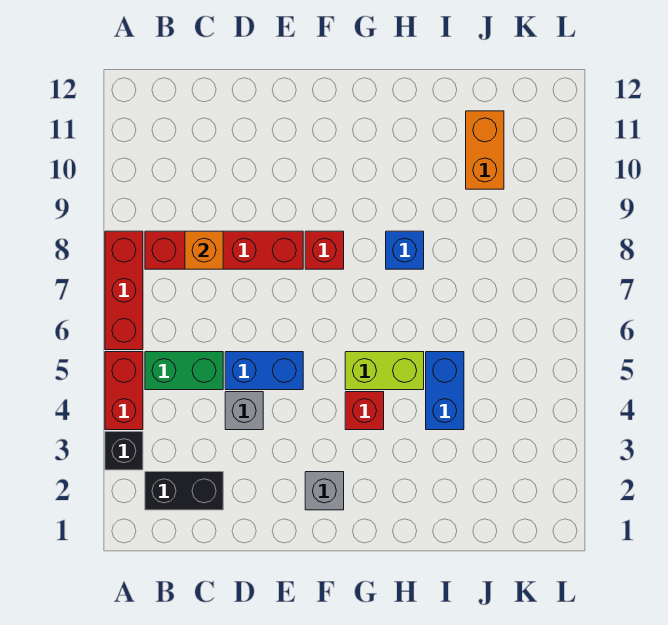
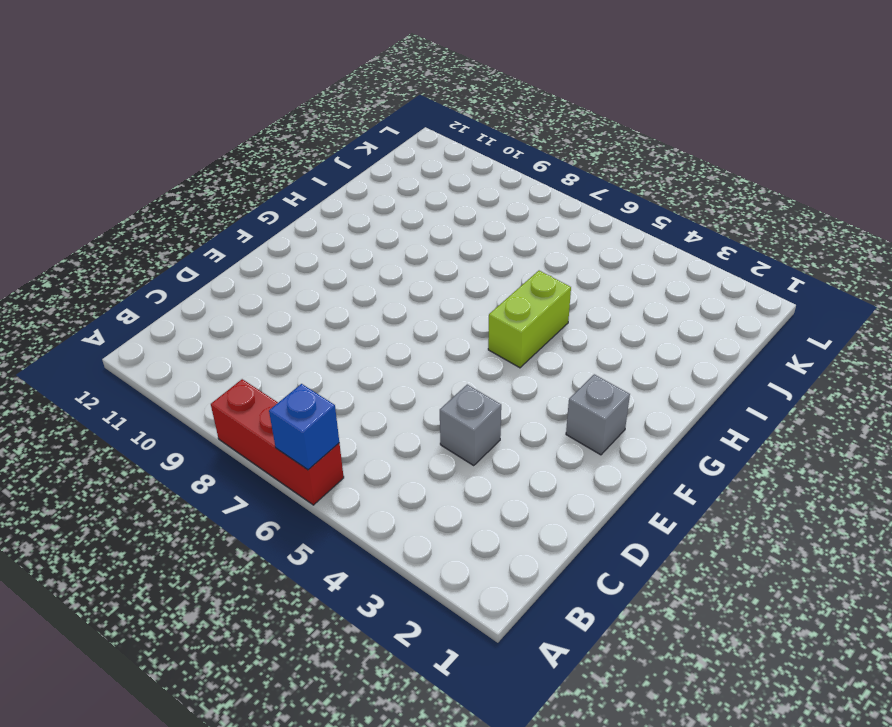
blue 1x1 brick [269,384,339,470] -> blue 1x1 brick moved to [386,231,424,269]
none -> black 1x1 brick [105,432,143,470]
none -> red 1x2 brick [105,352,143,430]
none -> black 1x2 brick [145,472,223,510]

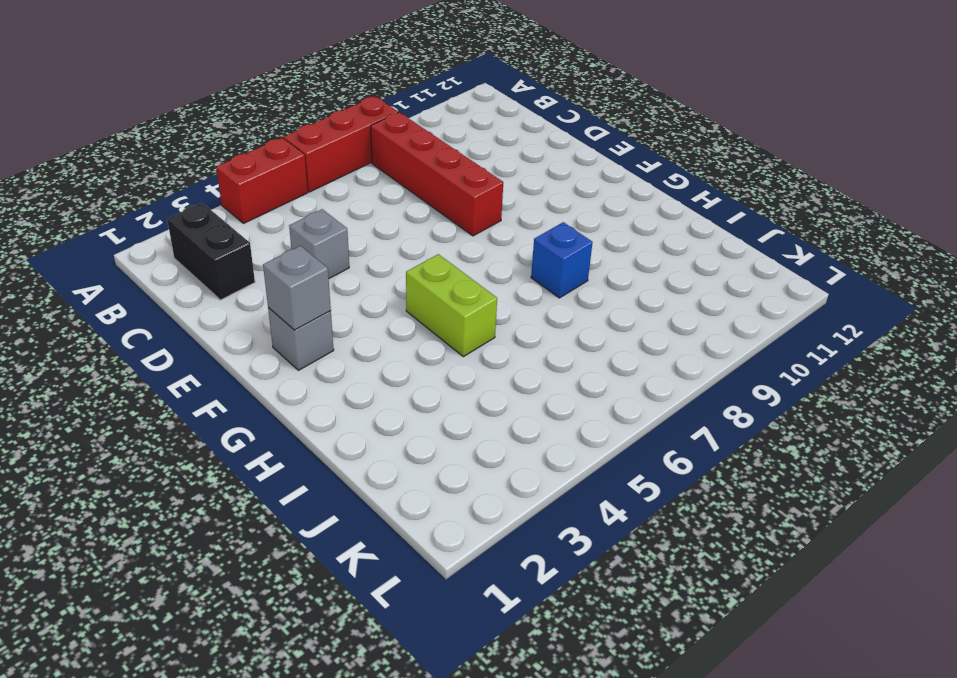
grey 1x1 brick [263,246,331,330] -> none
none -> black 1x1 brick [105,432,143,470]
none -> green 1x2 brick [145,352,223,390]
none -> blue 1x2 brick [225,352,303,390]

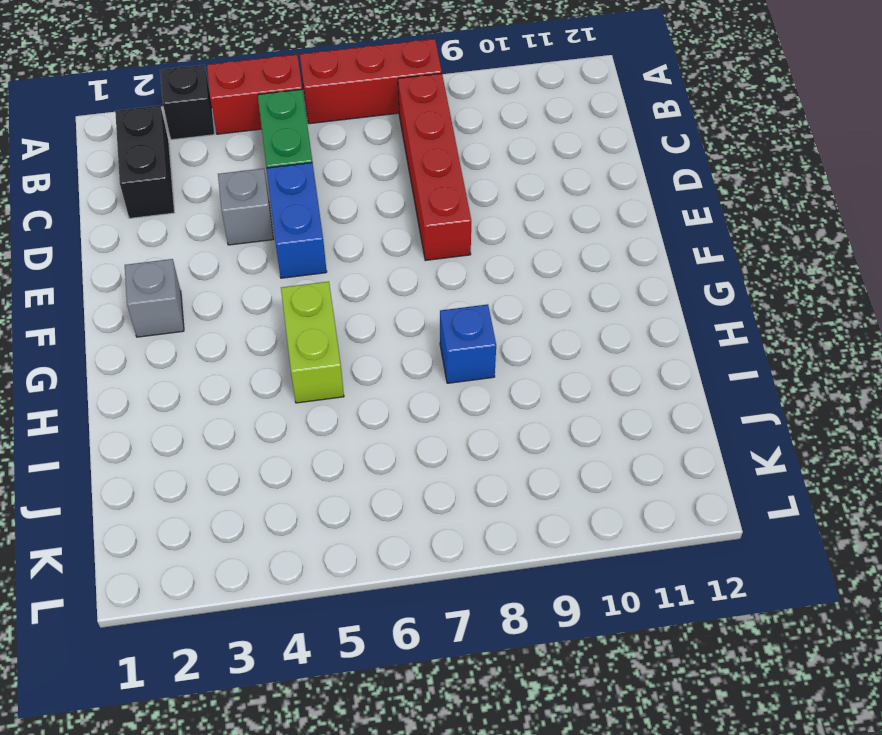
none -> red 1x1 brick [305,231,344,269]
none -> red 1x1 brick [345,392,384,430]
none -> blue 1x2 brick [426,352,464,430]

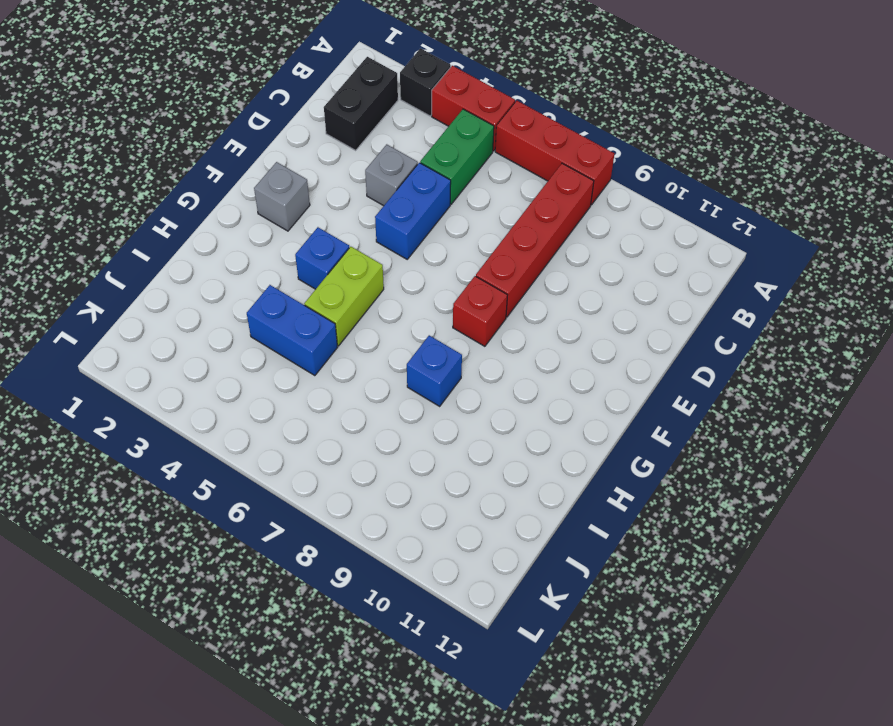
blue 1x1 brick [295,227,349,289] -> red 1x1 brick [345,392,384,430]
none -> orange 1x2 brick [466,111,504,189]
none -> orange 1x1 brick [185,231,223,269]

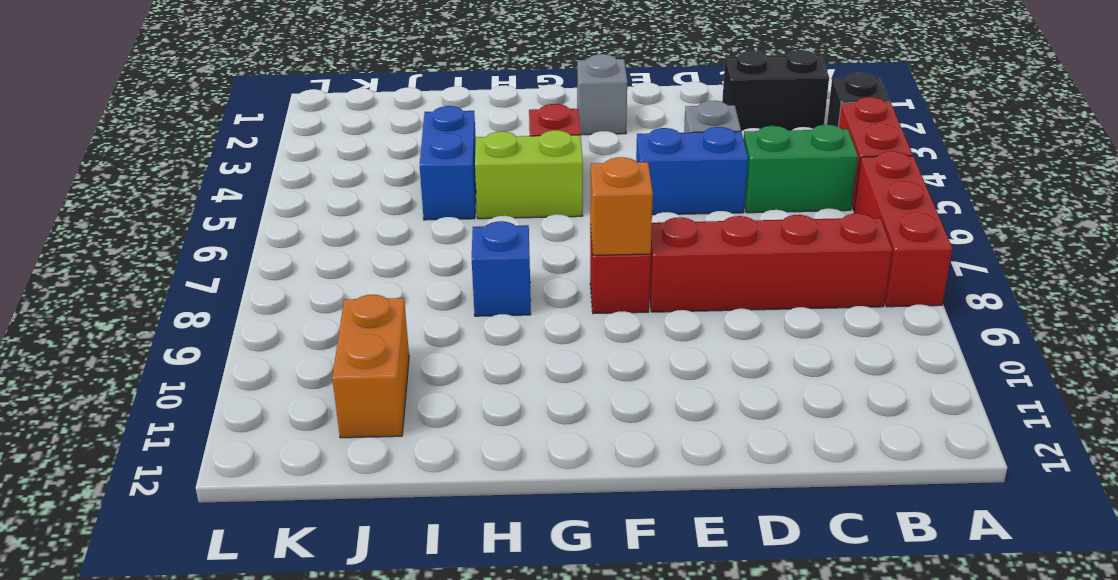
orange 1x1 brick [590,157,653,255] -> orange 1x1 brick moved to [185,231,223,269]

